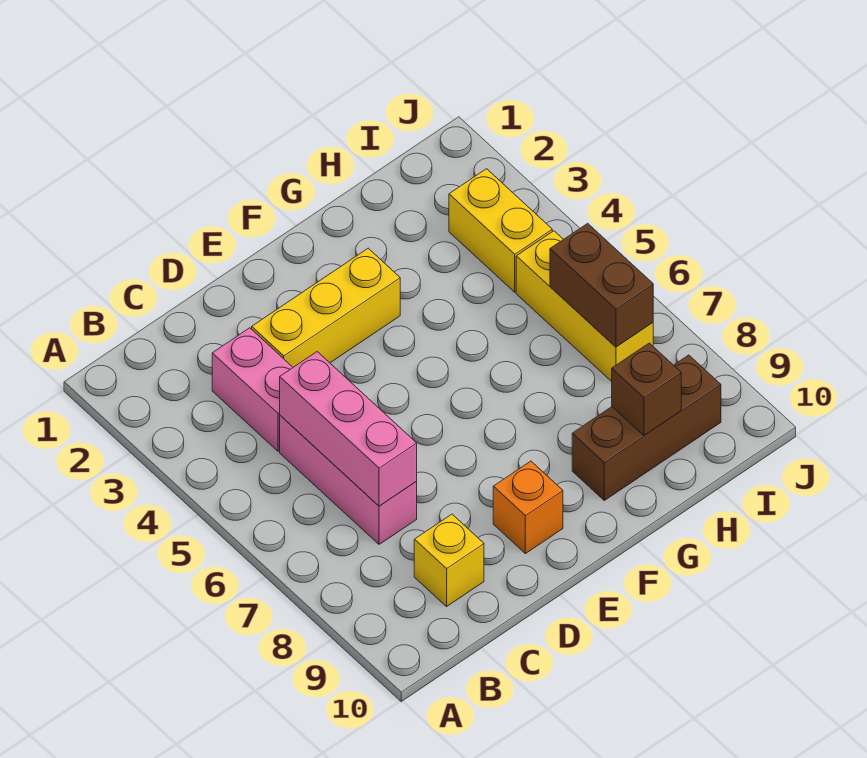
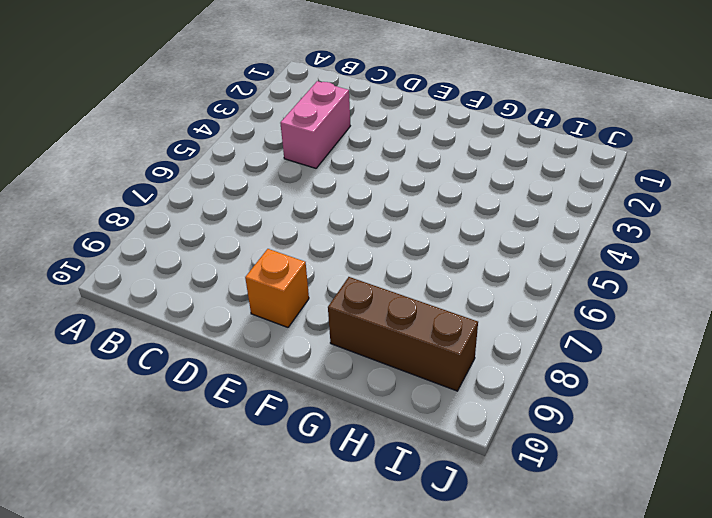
none -> pink 1x3 brick [280,415,417,544]
none -> yellow 1x1 brick [414,514,484,606]

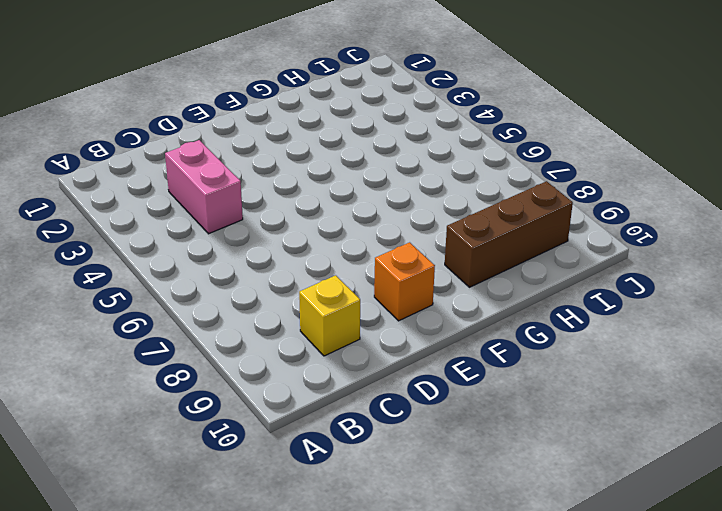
none -> pink 1x3 brick [280,415,417,544]
none -> yellow 1x3 brick [252,248,400,367]

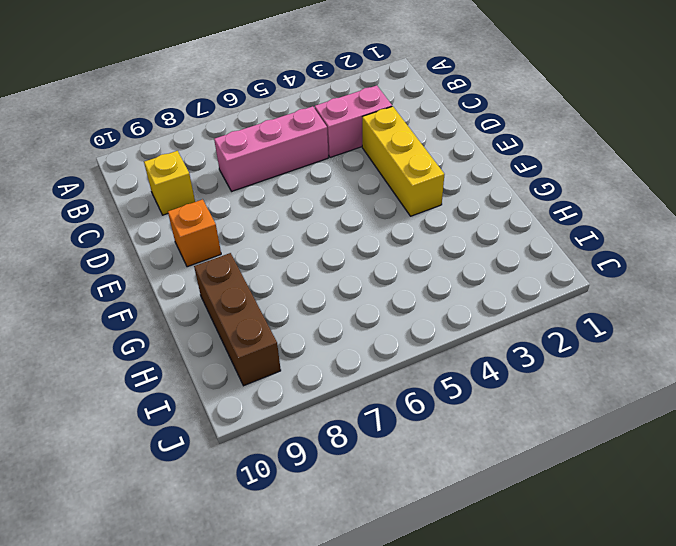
none -> yellow 1x2 brick [449,169,552,292]
none -> yellow 1x3 brick [516,231,653,382]

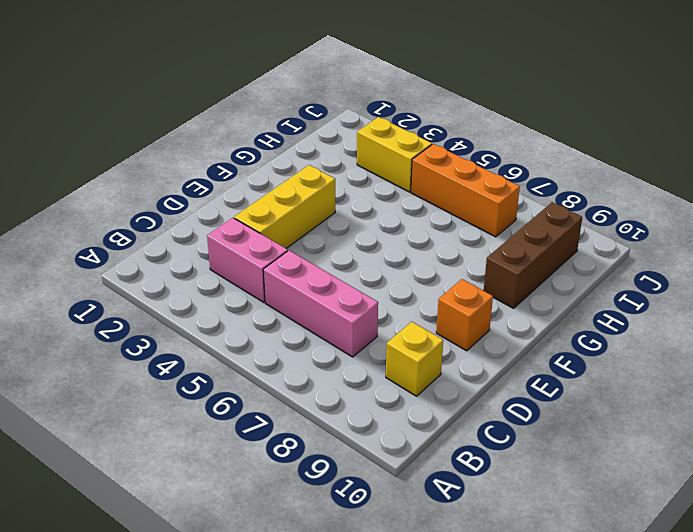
orange 1x3 brick [411,144,520,237] -> yellow 1x3 brick [516,231,653,382]
none -> pink 1x3 brick [280,352,417,506]
none -> brown 1x1 brick [612,343,681,435]

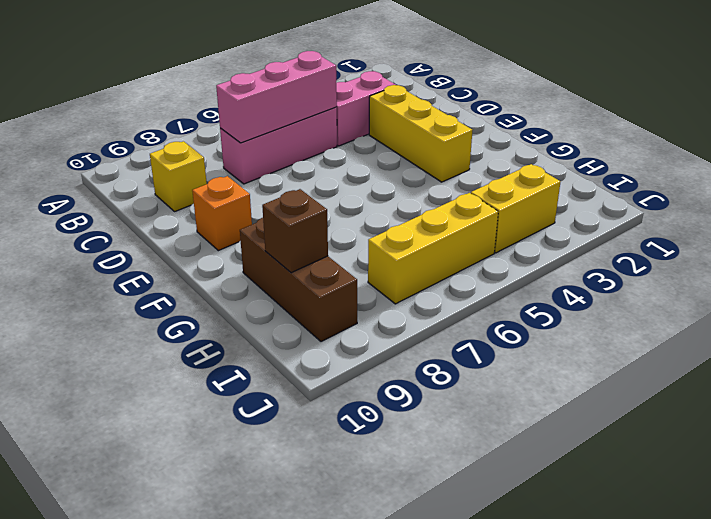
none -> brown 1x2 brick [550,223,653,347]

